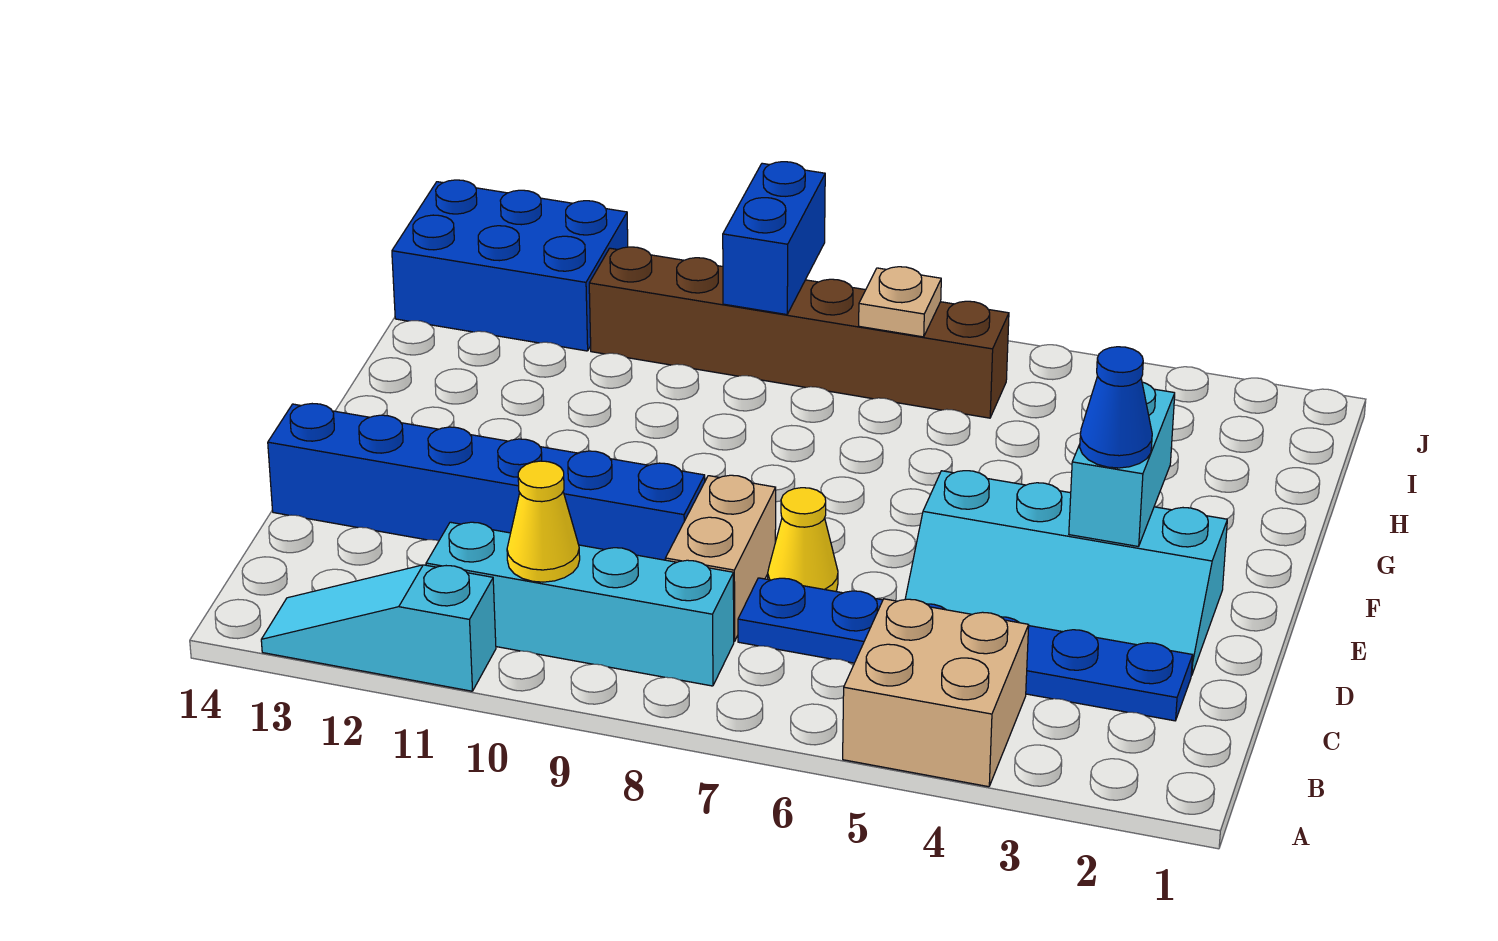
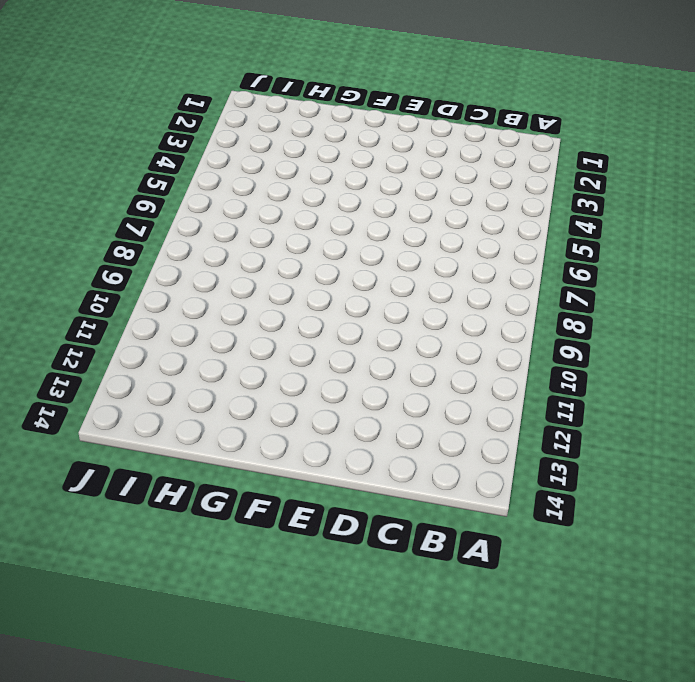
none -> tan 2x2 brick [843,599,1029,787]
none -> cyan 1x3 slope [261,565,496,691]
none -> cyan 1x4 brick [426,522,734,686]

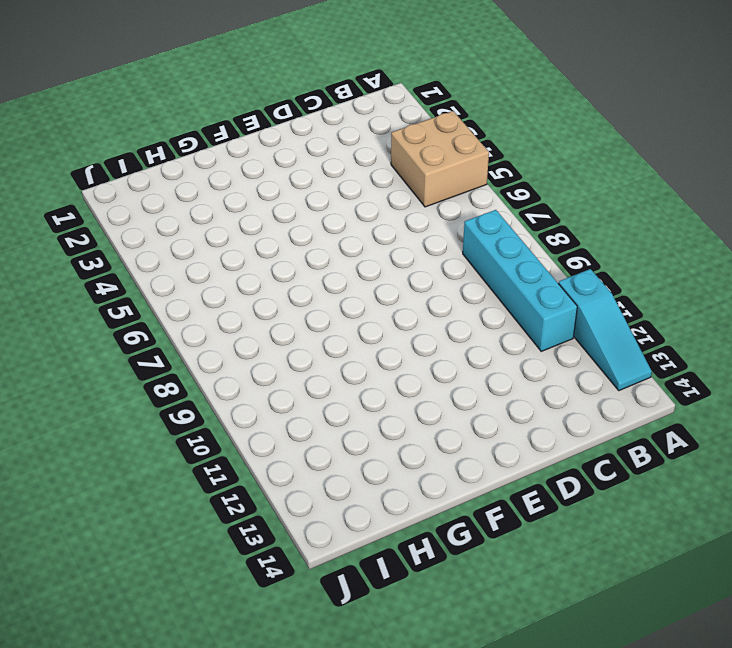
none -> blue 1x6 plate [738,578,1193,721]
none -> tan 1x2 brick [665,475,776,642]
none -> cyan 2x4 slope [905,471,1227,676]

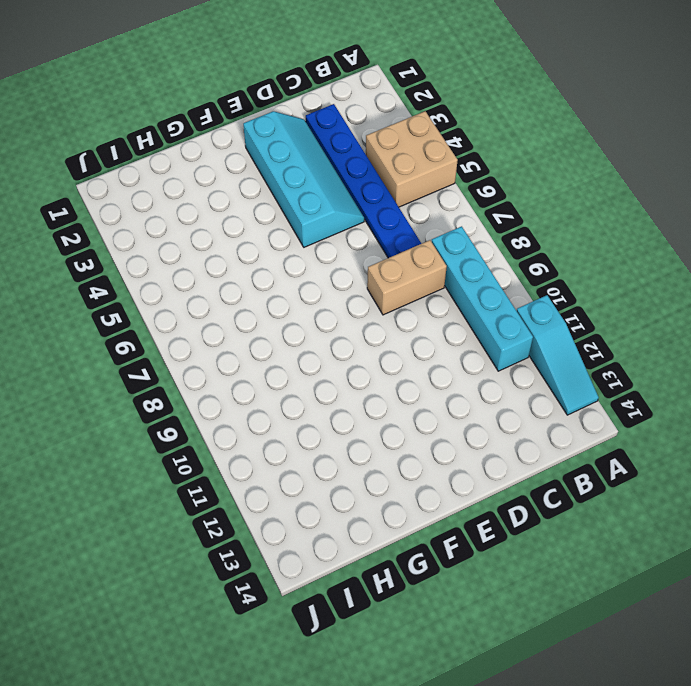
none -> yellow 1x1 cone [768,488,838,591]
none -> blue 1x6 brick [268,404,705,560]
none -> brown 1x6 brick [589,247,1009,418]

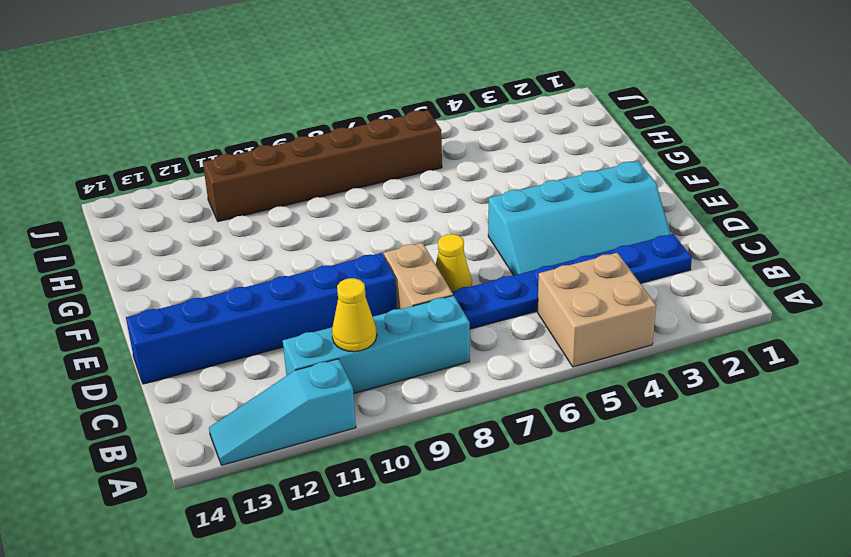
none -> blue 2x3 brick [392,180,628,351]
none -> cyan 1x2 brick [1069,382,1175,547]
none -> tan 1x1 plate [859,267,941,337]

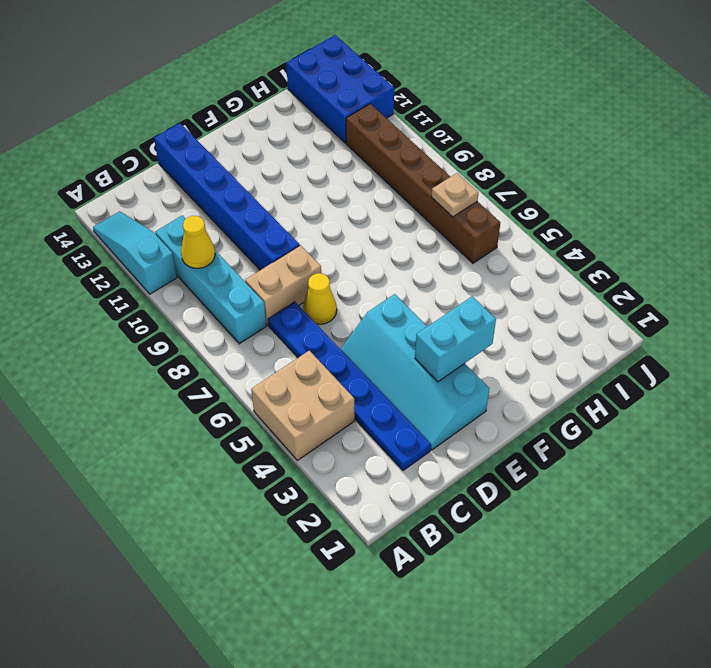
none -> blue 1x2 brick [723,162,825,315]
none -> blue 1x1 cone [1080,347,1152,468]

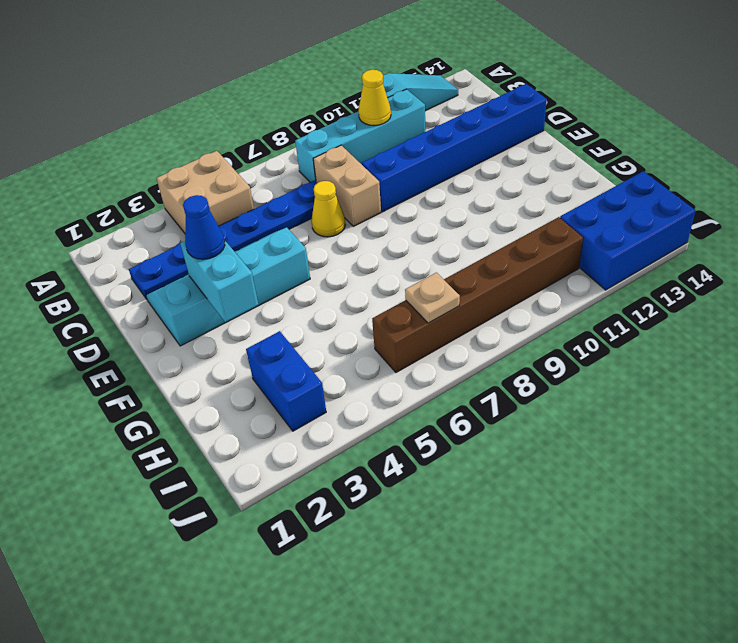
blue 1x2 brick [246,331,326,431] -> blue 1x2 brick moved to [723,162,825,315]

